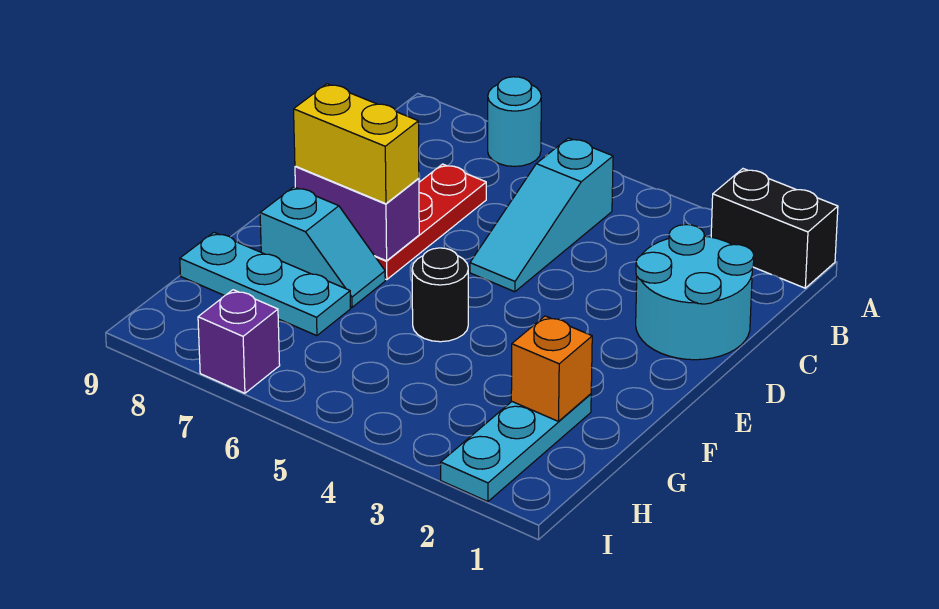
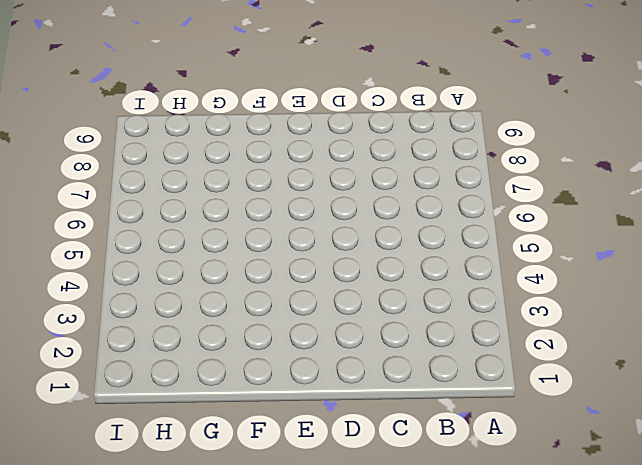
none -> black 1x2 brick [711,169,838,288]
none -> cyan 1x1 round brick [488,77,541,166]
none -> cyan 1x3 slope [470,138,613,292]

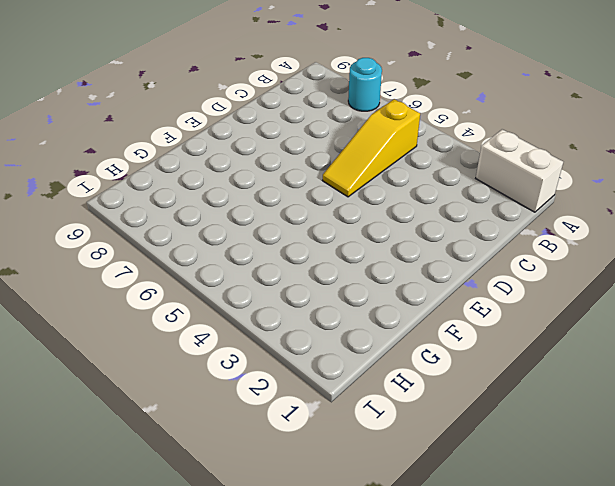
white 1x2 brick [476,129,563,212] -> black 1x2 brick [711,169,838,288]
yellow 1x3 slope [322,99,420,197] -> cyan 1x3 slope [470,138,613,292]
none -> cyan 2x2 round brick [636,225,754,360]
none -> red 1x3 plate [375,164,486,280]
none -> black 1x1 round brick [412,248,468,342]

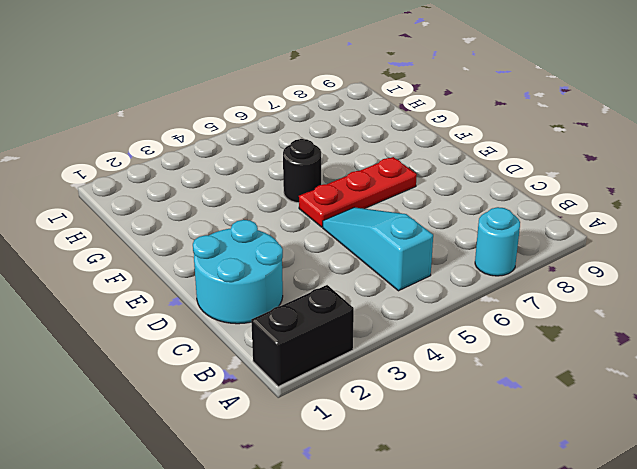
red 1x3 plate [299,157,417,227] -> red 1x3 plate turned to [375,164,486,280]
none -> cyan 1x2 slope [260,187,385,307]
none -> cyan 1x3 plate [441,394,591,502]
none -> cyan 1x3 plate [180,232,351,336]

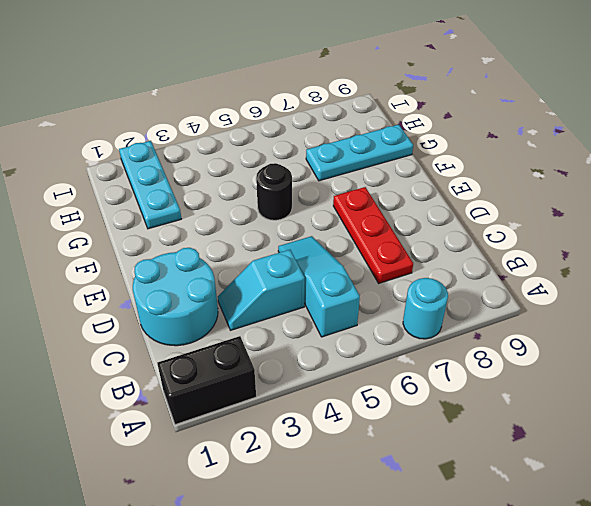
cyan 1x2 slope [218,250,305,330] -> cyan 1x2 slope moved to [260,187,385,307]
none -> purple 1x1 brick [198,290,280,393]
none -> purple 1x2 brick [295,166,419,261]
none -> orange 1x1 brick [511,316,592,421]

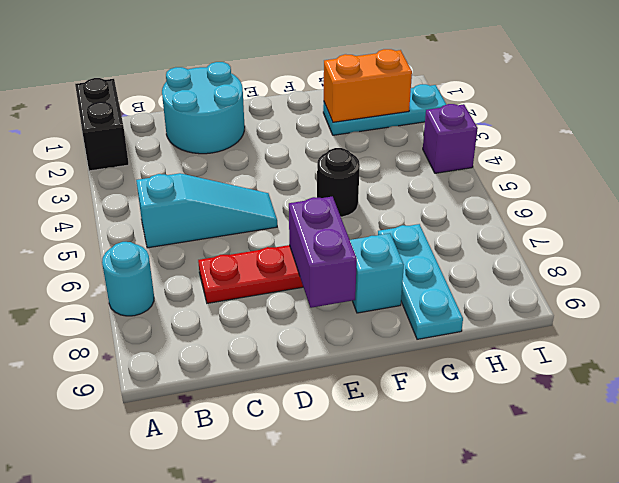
orange 1x2 brick [324,49,412,122] -> orange 1x1 brick [511,316,592,421]
purple 1x1 brick [423,104,478,173] -> purple 1x1 brick moved to [198,290,280,393]
none -> yellow 1x2 brick [294,84,419,204]

